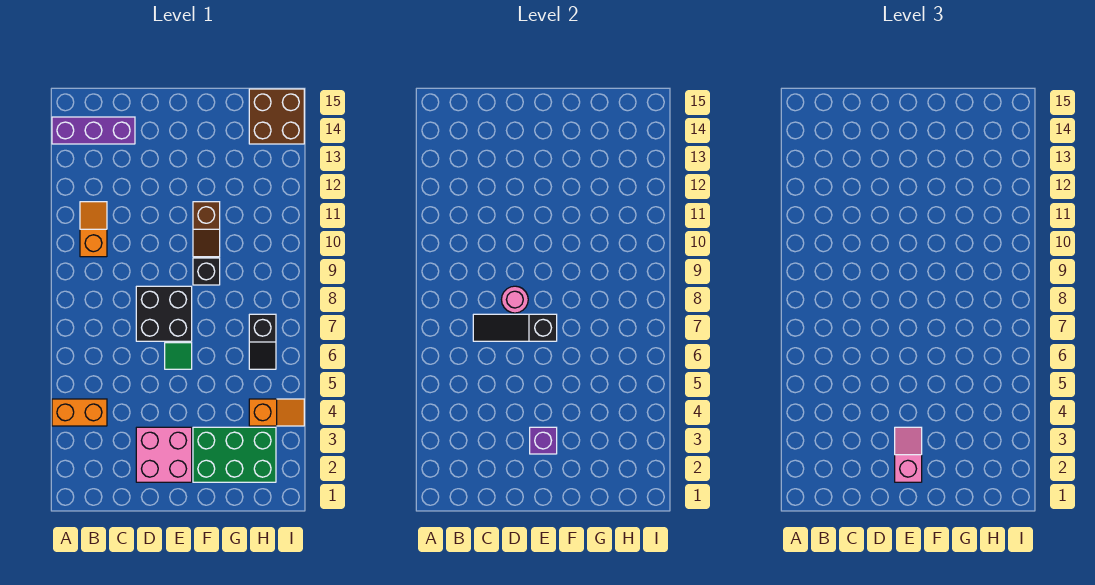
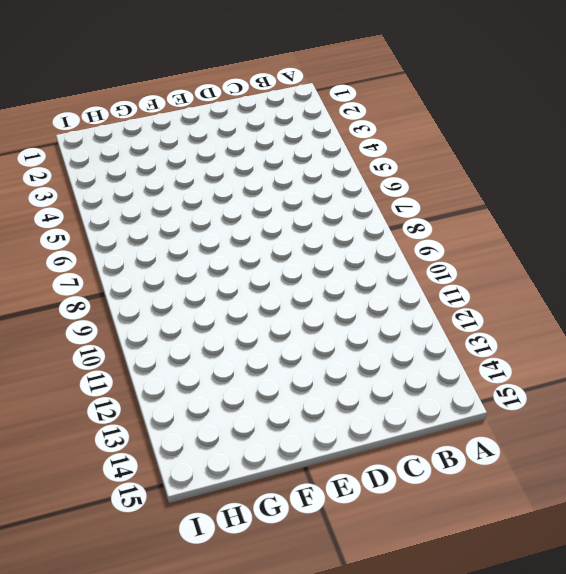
none -> orange 1x2 brick [52,399,107,426]
none -> purple 1x3 brick [52,117,135,144]
none -> orange 1x2 slope [80,202,107,257]

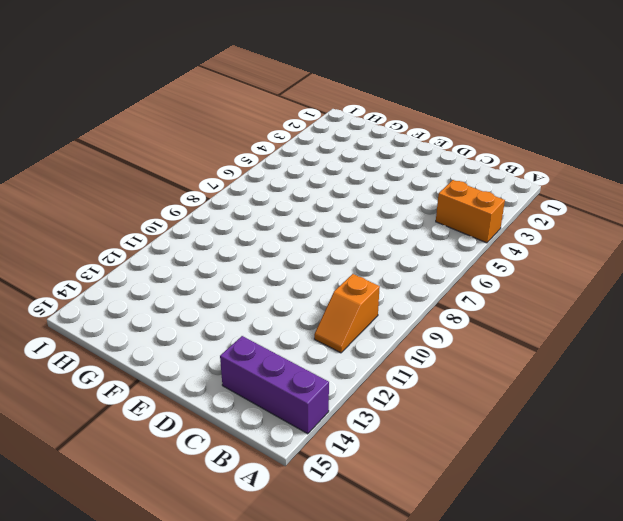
none -> pink 2x2 brick [136,427,192,482]
none -> black 2x2 brick [136,286,192,341]
none -> green 1x1 tile [165,343,192,369]

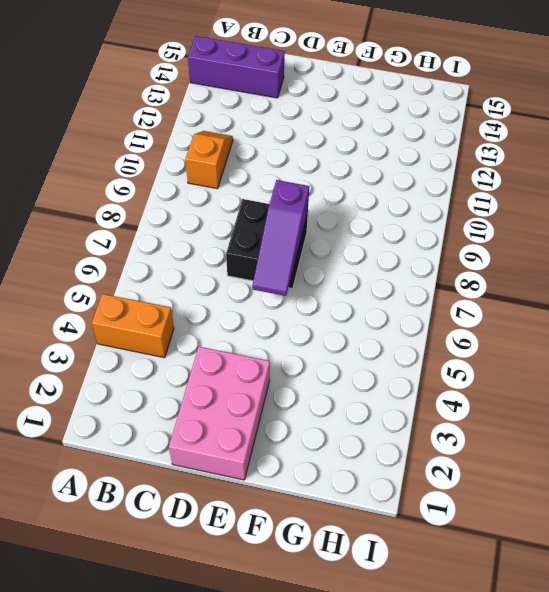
pink 2x3 brick [169,347,270,480] -> pink 2x2 brick [136,427,192,482]
purple 1x3 slope [252,180,309,296] -> black 1x3 slope [473,314,557,341]
none -> green 1x1 tile [165,343,192,369]
none -> green 2x3 brick [193,427,276,482]
none -> black 1x1 brick [193,258,220,285]

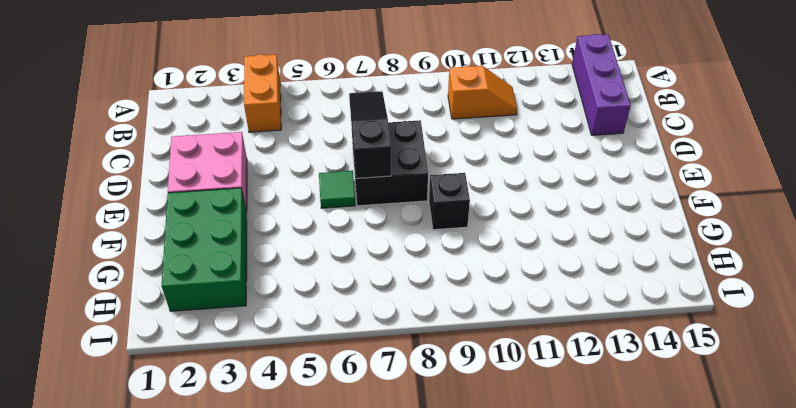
none -> brown 1x2 slope [193,202,220,257]
none -> orange 1x2 slope [249,399,304,426]
none -> black 1x2 slope [249,314,276,369]

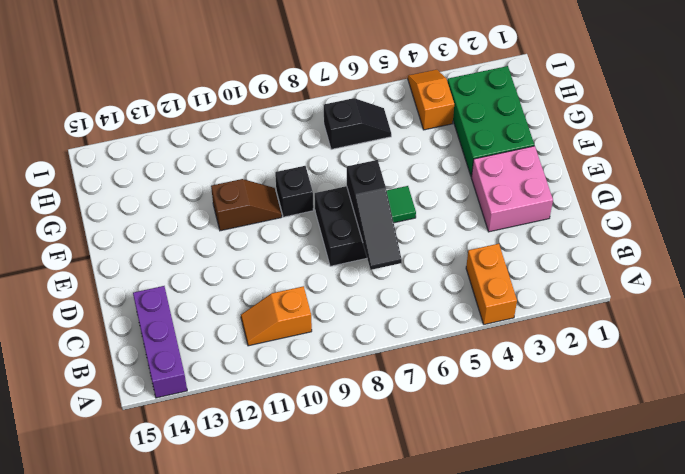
none -> brown 2x2 brick [249,89,304,144]
none -> pink 1x1 round brick [502,286,528,313]
none -> purple 1x1 brick [530,427,557,454]

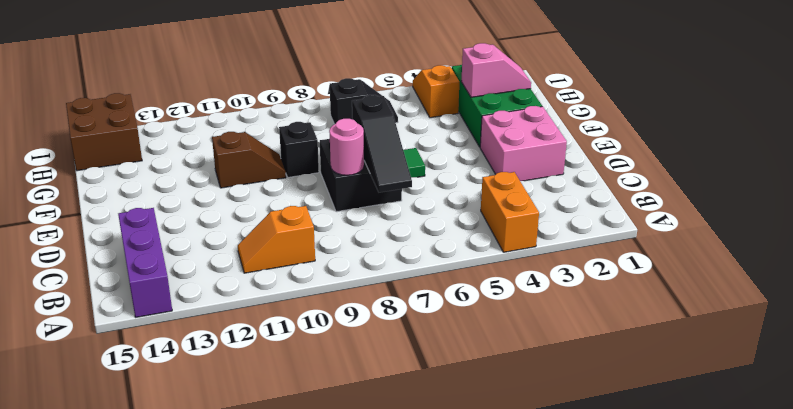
pink 1x2 slope [461,43,531,97] -> pink 1x2 slope turned to [895,427,922,482]
none -> purple 1x1 brick [530,427,557,454]

